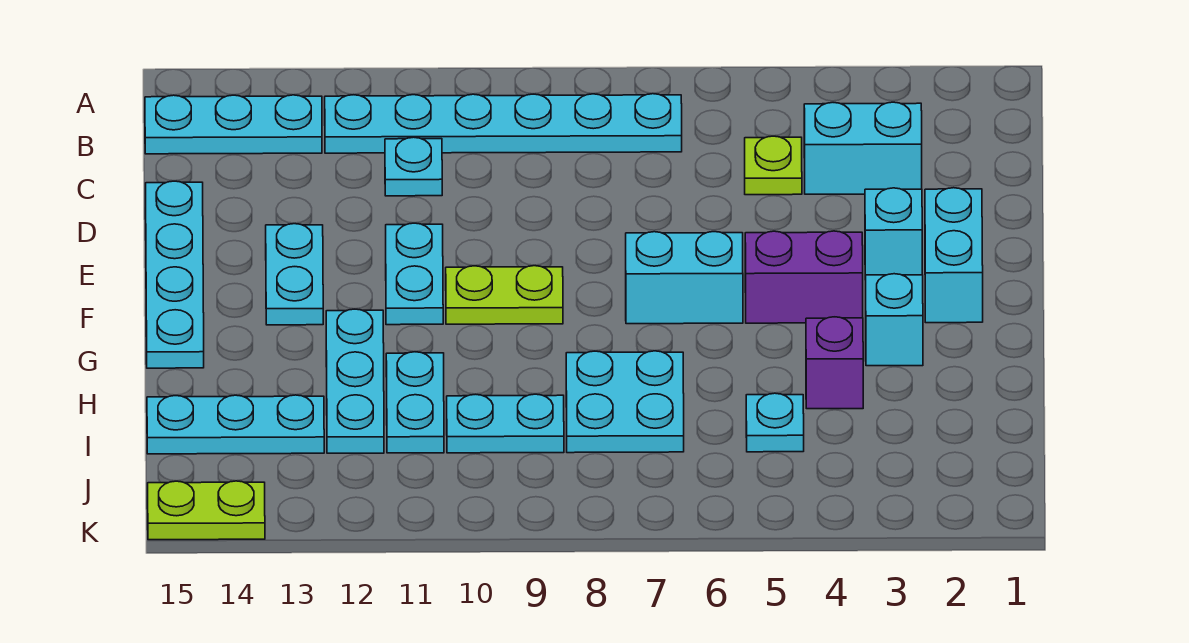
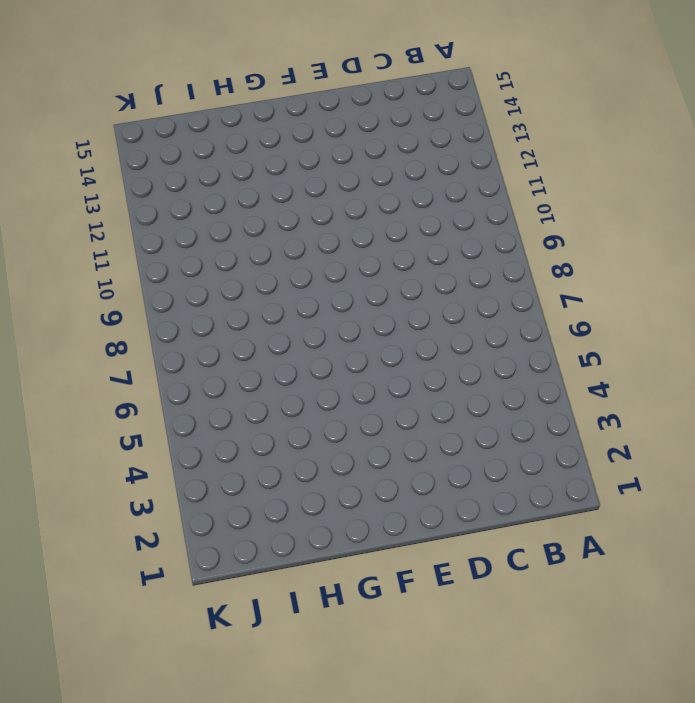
none -> cyan 1x6 plate [325,94,682,153]
none -> cyan 1x3 plate [145,95,322,154]
none -> cyan 1x2 brick [804,102,922,194]

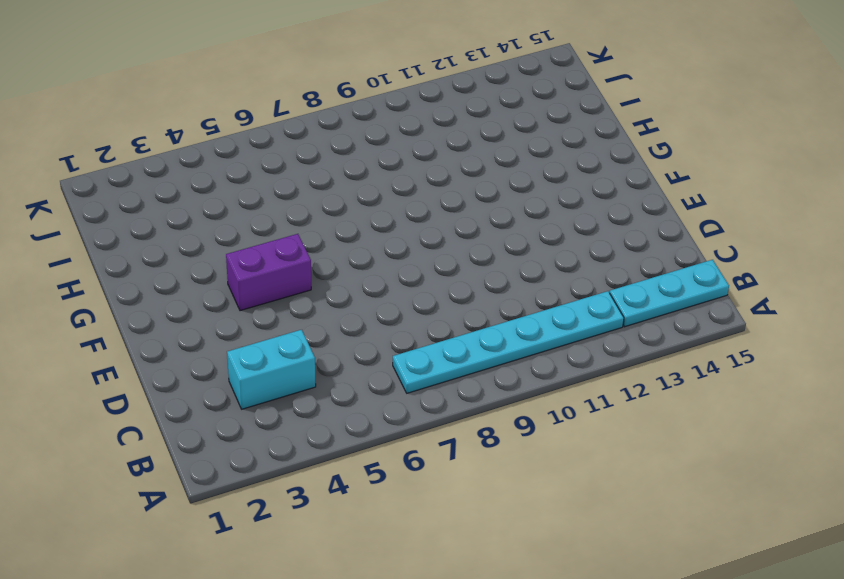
none -> lime 1x1 plate [745,136,802,195]
none -> cyan 1x1 plate [385,137,442,196]
none -> cyan 1x4 plate [146,181,204,368]

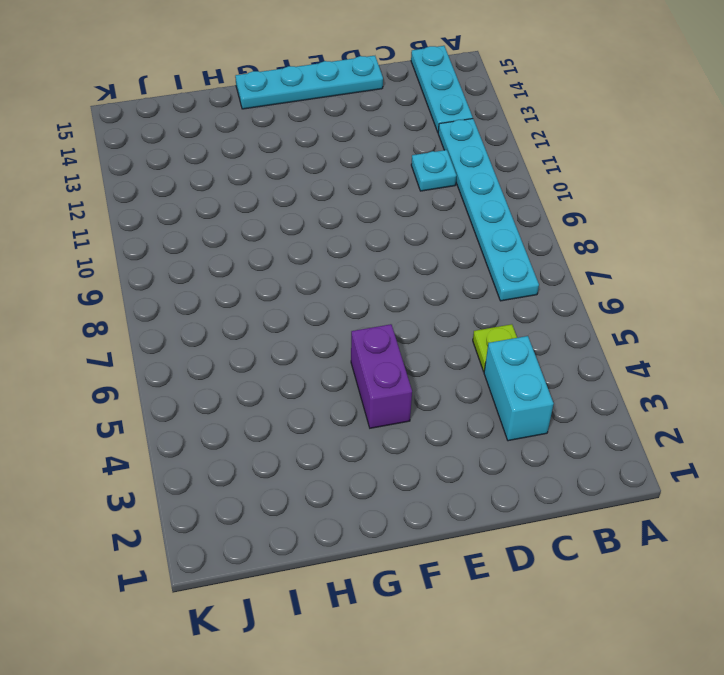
none -> cyan 1x2 brick [925,188,983,323]
none -> cyan 1x1 brick [865,188,922,280]
none -> cyan 1x2 plate [386,223,443,325]

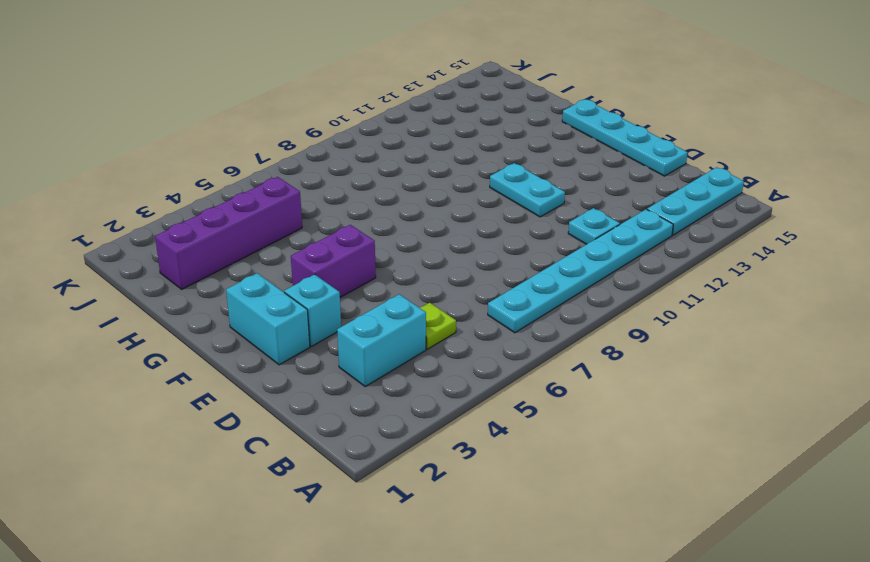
purple 1x4 brick [155,177,302,289] -> cyan 1x1 plate [746,393,804,452]
none -> cyan 1x2 plate [266,224,323,325]
none -> cyan 1x2 brick [626,232,743,324]
none -> lime 1x2 plate [446,266,563,324]

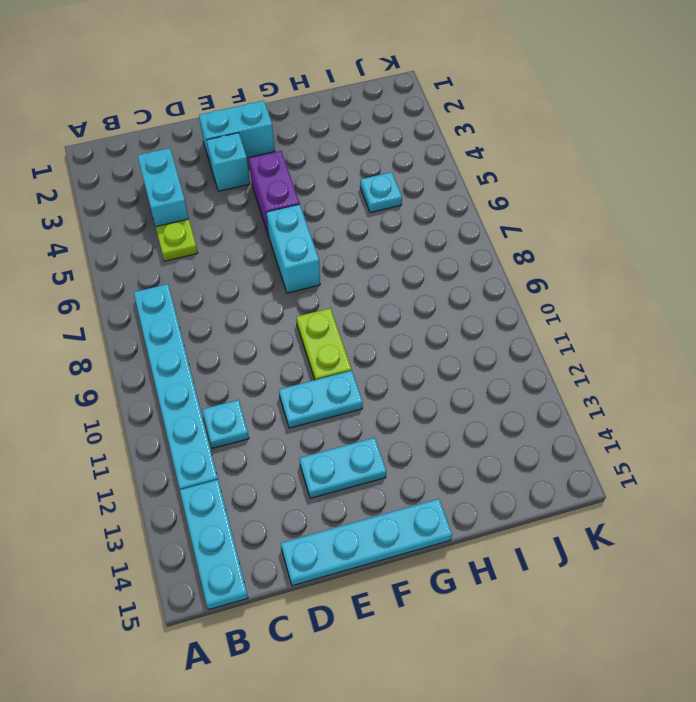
none -> cyan 1x1 brick [866,274,923,366]
none -> cyan 1x3 plate [326,309,384,453]
none -> purple 1x1 brick [806,317,863,409]

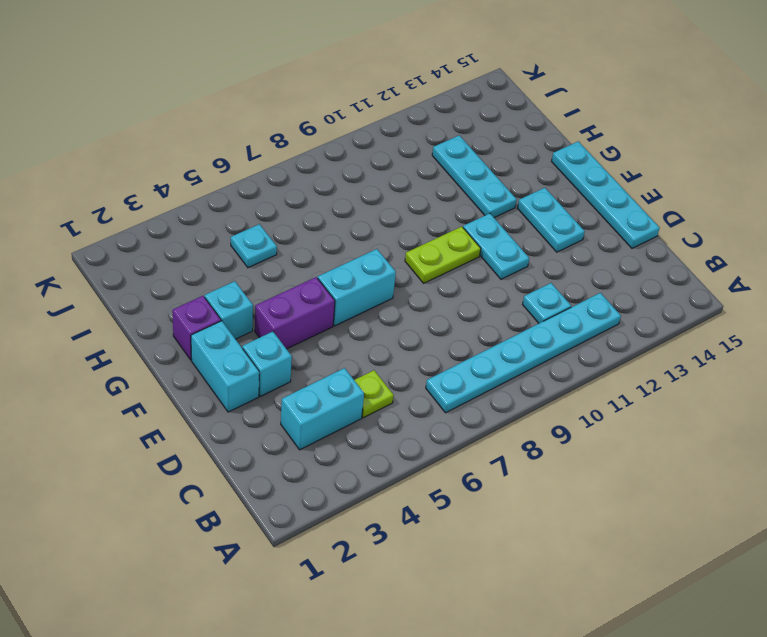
purple 1x1 brick [172,296,221,360] -> purple 1x1 brick moved to [806,317,863,409]
none -> cyan 1x3 plate [145,95,322,154]
none -> cyan 2x2 plate [566,351,684,453]
none -> cyan 1x2 plate [386,352,444,453]

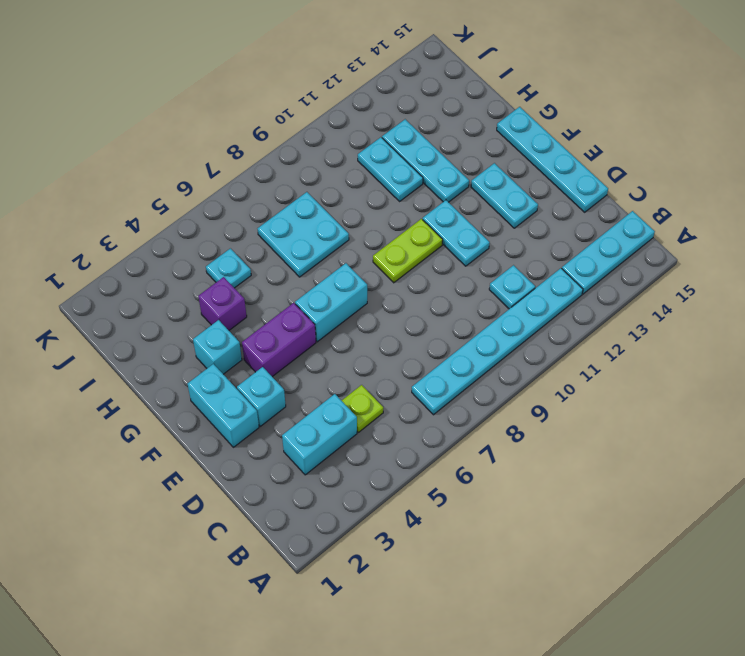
none -> cyan 1x2 plate [447,394,564,453]
none -> cyan 1x3 plate [147,395,324,454]
none -> lime 1x2 plate [148,481,265,540]

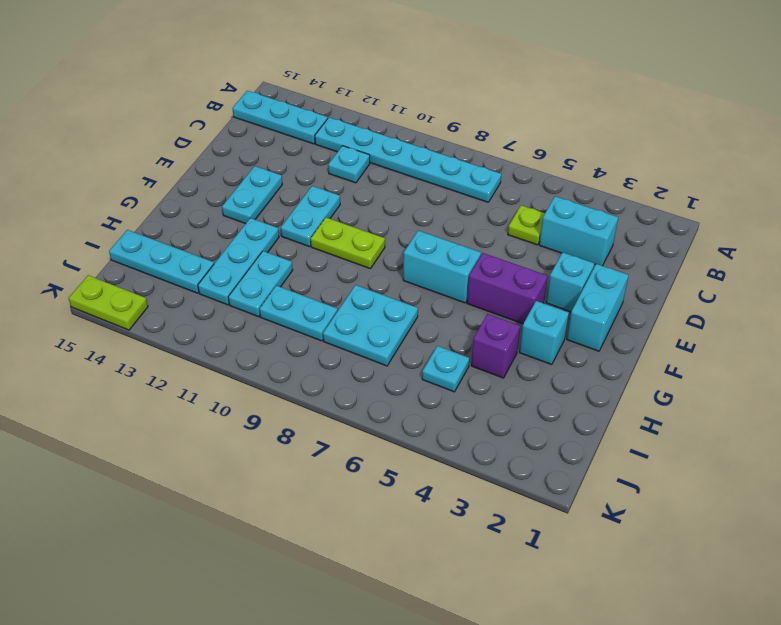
none -> cyan 1x4 plate [146,181,204,368]

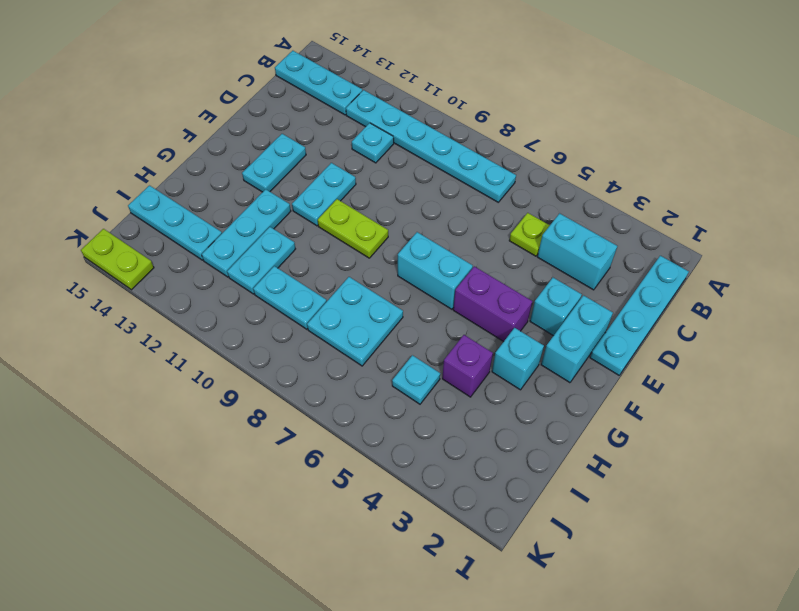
cyan 1x4 plate [590,256,689,375] -> cyan 1x4 plate moved to [146,181,204,368]

